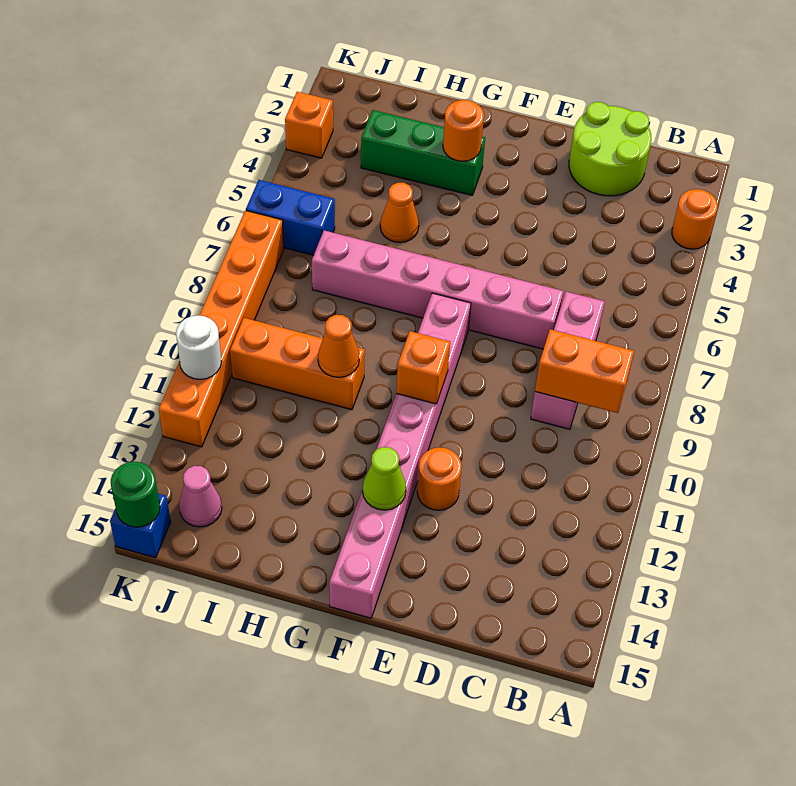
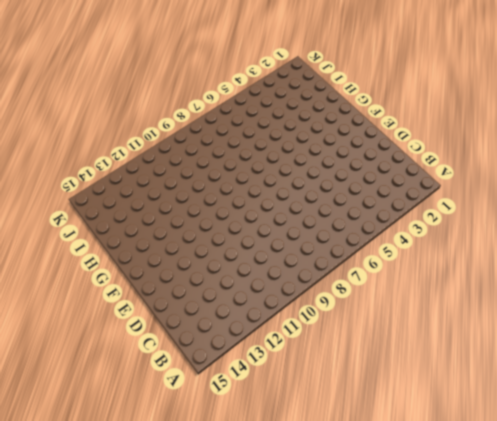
none -> orange 1x1 round brick [672,189,718,249]
none -> lime 2x2 round brick [569,102,651,196]
none -> pink 1x3 brick [531,292,605,429]

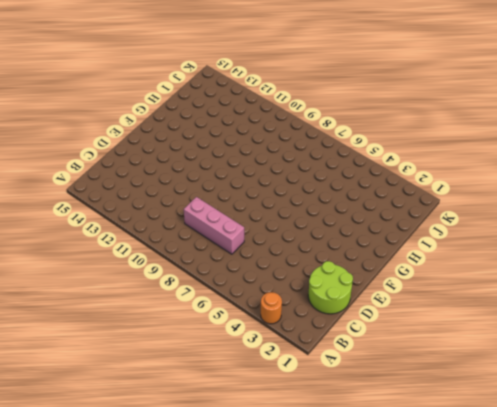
none -> pink 1x6 brick [312,230,564,349]
none -> orange 1x1 round brick [417,447,462,510]
none -> pink 1x8 brick [329,293,471,618]

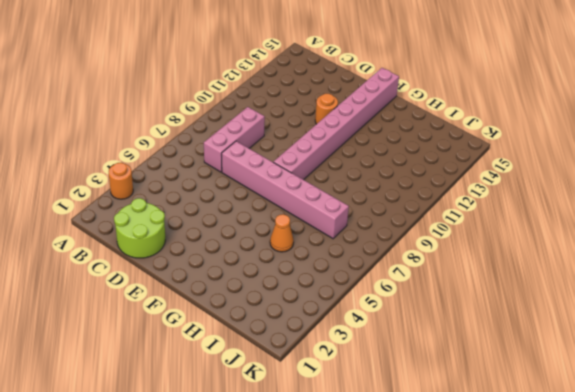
none -> green 1x3 brick [361,110,485,195]
none -> orange 1x3 brick [230,318,365,410]
none -> blue 1x2 brick [246,180,335,255]

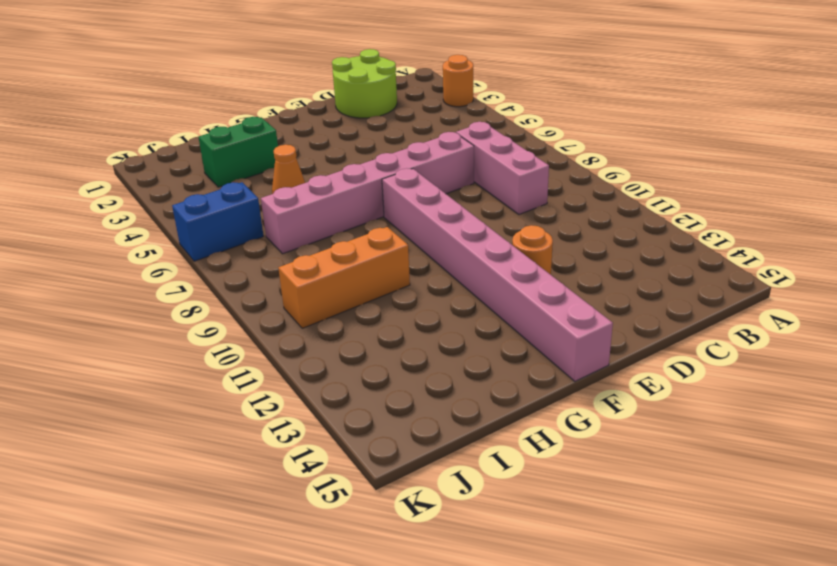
green 1x2 brick [199,117,278,187] -> green 1x3 brick [361,110,485,195]
none -> pink 1x1 cone [179,466,222,527]
none -> orange 1x1 brick [285,92,333,158]
none -> orange 1x6 brick [159,211,284,447]

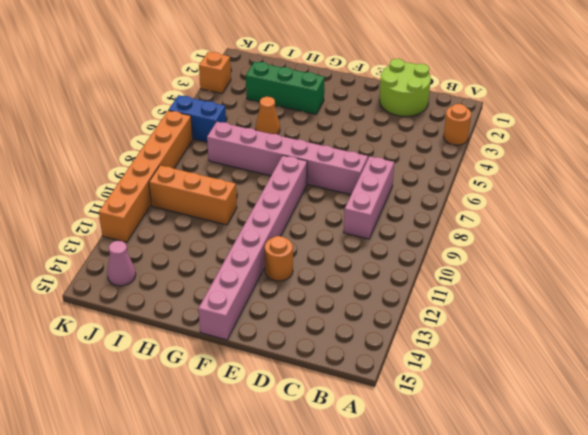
none -> blue 1x1 brick [110,494,171,558]
none -> orange 1x2 brick [535,329,634,413]
none -> orange 1x1 brick [396,331,450,404]

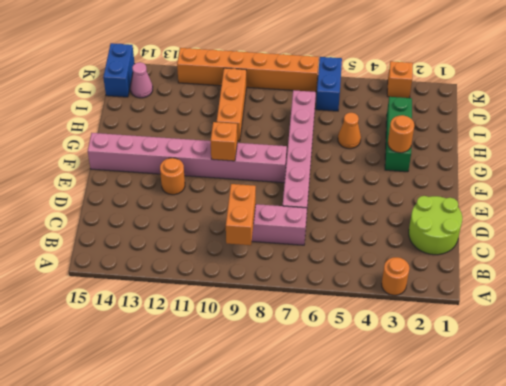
blue 1x2 brick [103,43,135,97] -> blue 1x1 brick [110,494,171,558]
none -> lime 1x1 cone [363,447,406,510]
none -> orange 1x1 cone [318,315,359,377]
none -> white 1x1 round brick [176,315,221,379]

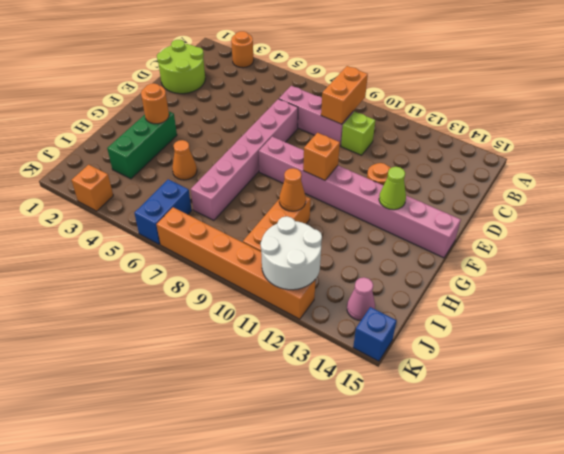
lime 1x1 brick [341,111,375,155] -> none
white 2x2 round brick [261,216,322,290] -> white 1x1 round brick [176,315,221,379]
none -> green 1x1 round brick [111,462,160,527]

